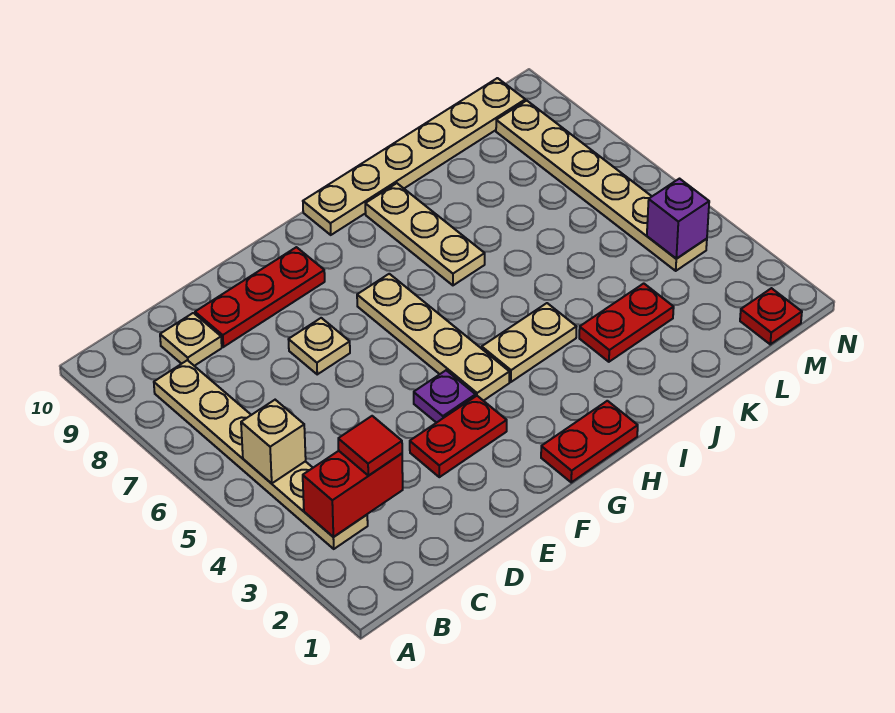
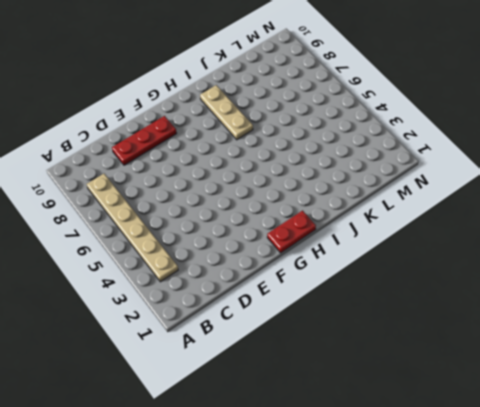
none -> tan 1x1 plate [160,313,222,366]
none -> red 1x2 plate [410,396,507,477]
none -> tan 1x1 plate [288,318,350,374]

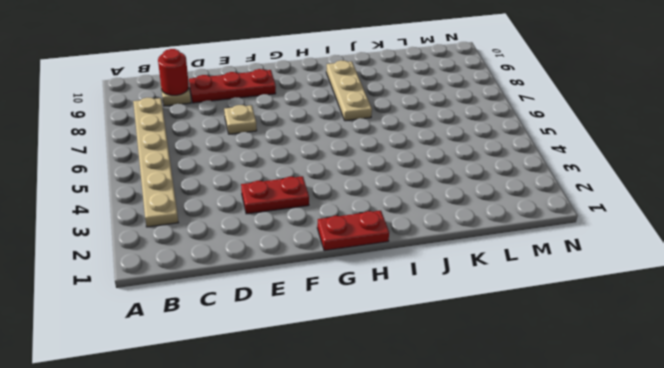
red 1x1 round brick [158,49,189,95] -> none
none -> purple 1x1 plate [414,370,476,423]
none -> tan 1x4 plate [357,274,509,401]
none -> tan 1x2 plate [482,303,576,382]

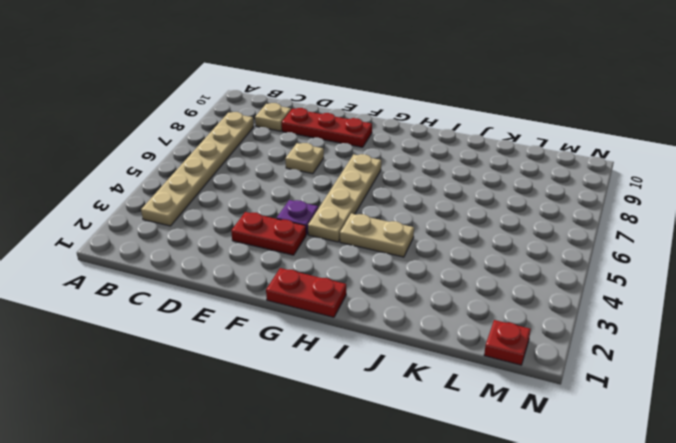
none -> tan 1x6 plate [303,78,525,235]
none -> tan 1x3 plate [365,183,485,285]
none -> red 1x2 plate [579,283,674,362]

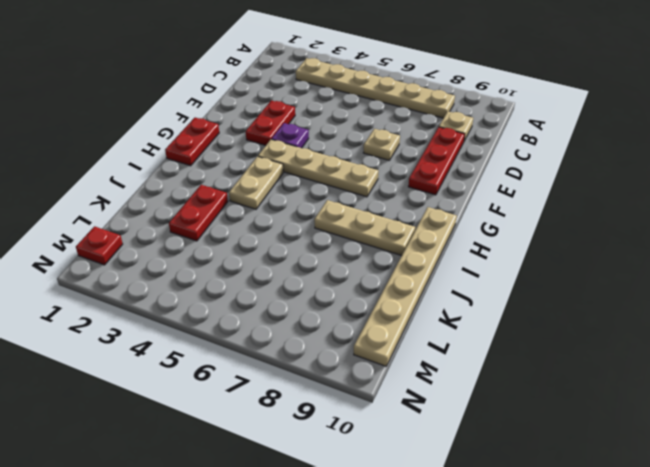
none -> tan 1x6 plate [496,101,707,271]
none -> red 1x2 brick [303,451,403,537]
none -> tan 1x1 brick [241,400,306,483]

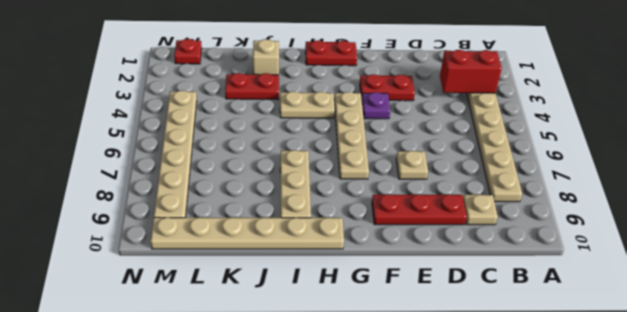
tan 1x1 brick [253,39,279,75] -> tan 1x1 brick moved to [241,400,306,483]
none -> purple 1x1 brick [647,179,709,259]
none -> red 1x1 tile [338,416,402,475]

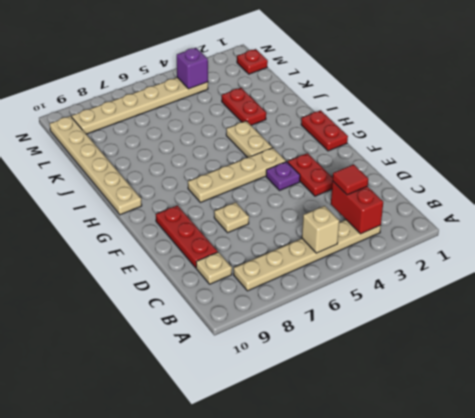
none -> tan 1x3 plate [365,183,485,285]

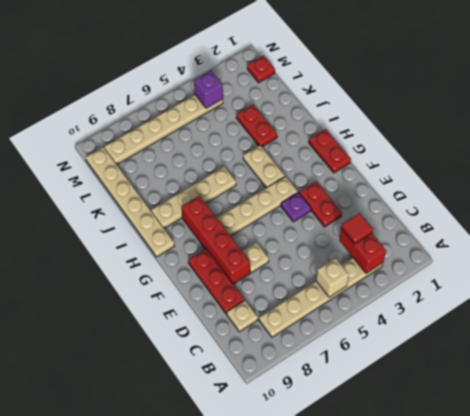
red 1x4 brick [182,196,250,284] -> none
tan 1x4 plate [151,167,236,228] -> tan 1x3 plate [365,183,485,285]

